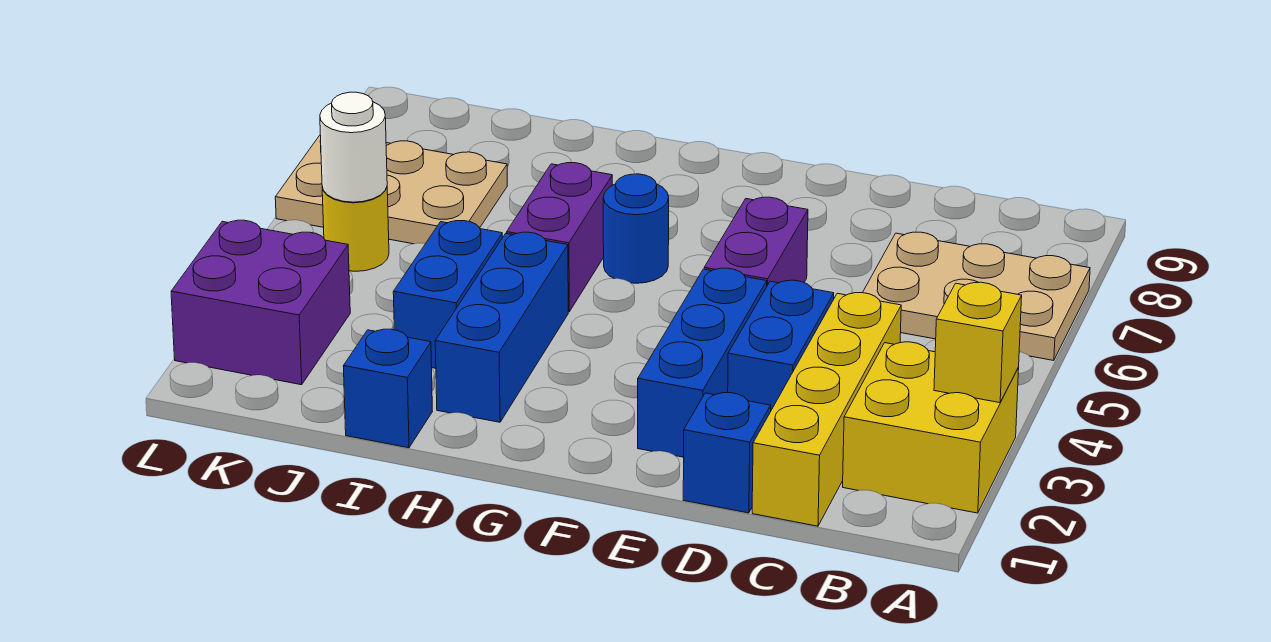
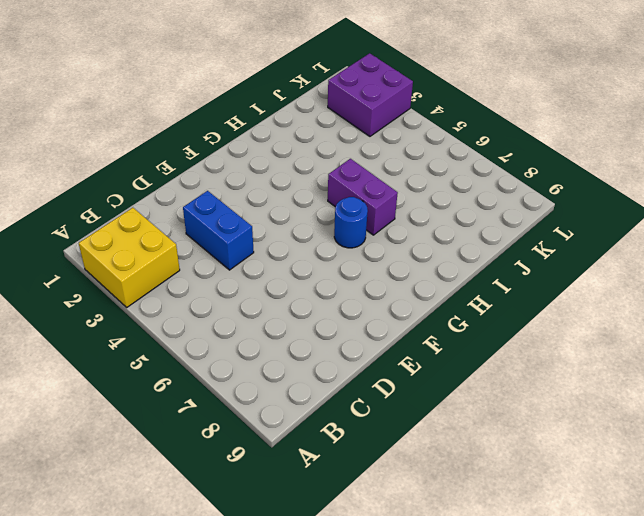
none -> tan 2x3 plate [863,232,1090,361]
none -> yellow 1x4 brick [752,293,901,526]
none -> blue 1x1 brick [683,393,771,513]

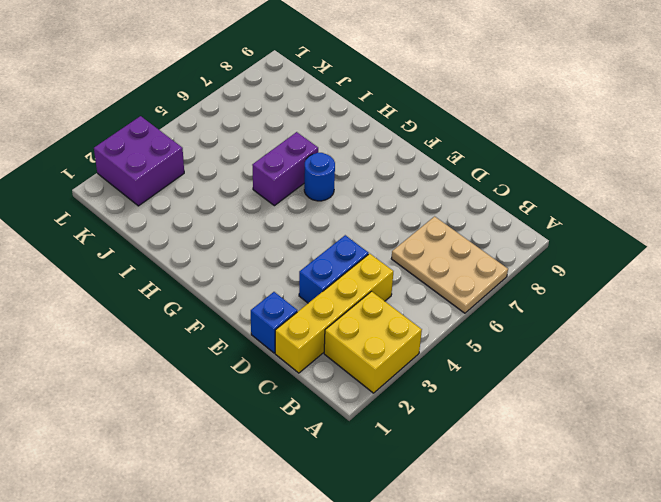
none -> blue 1x3 brick [638,268,767,457]
none -> purple 1x2 brick [704,197,808,285]
none -> blue 1x3 brick [435,232,568,422]

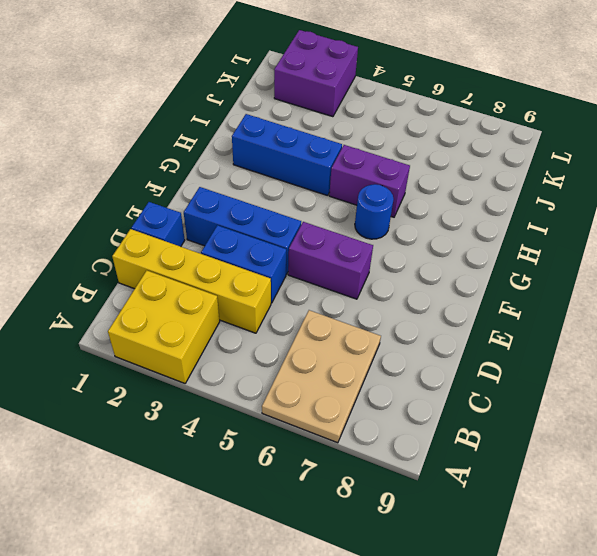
none -> blue 1x1 brick [343,329,432,448]
none -> blue 1x2 brick [393,221,502,368]
none -> tan 2x3 plate [275,135,507,244]

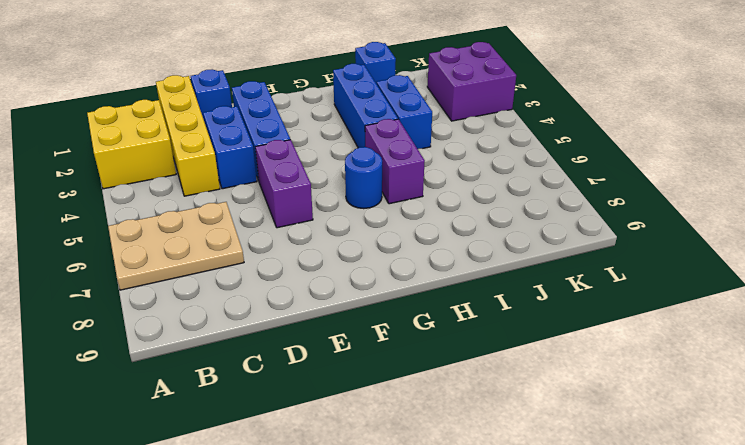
none -> tan 2x3 plate [275,135,507,244]
none -> yellow 1x1 round brick [322,187,389,271]
none -> yellow 1x1 brick [934,282,1022,403]

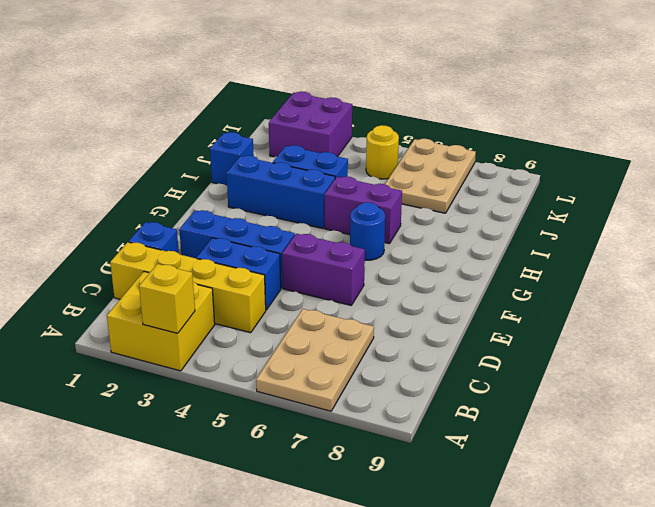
none -> white 1x1 round brick [320,92,387,202]

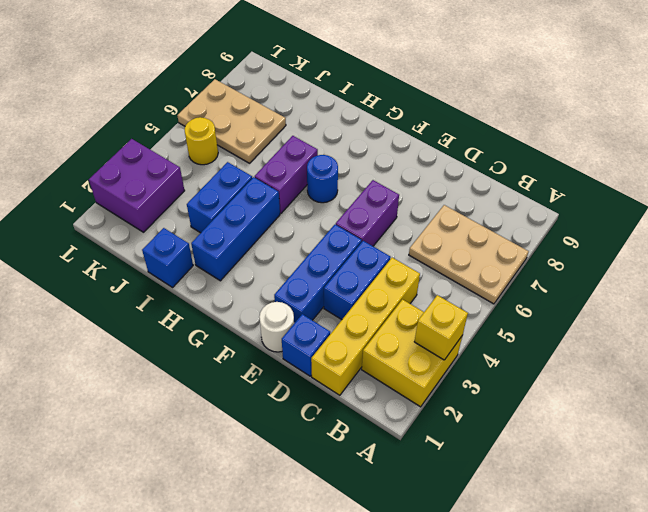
white 1x1 round brick [259,302,294,352] -> white 1x1 round brick moved to [320,92,387,202]

